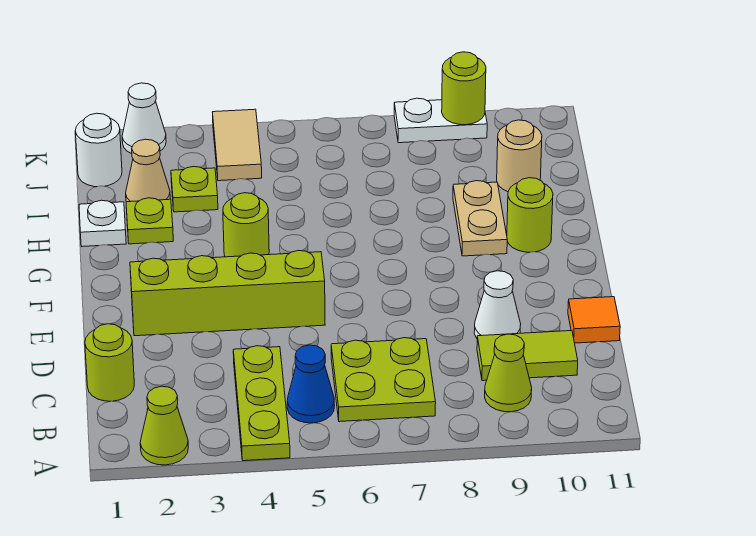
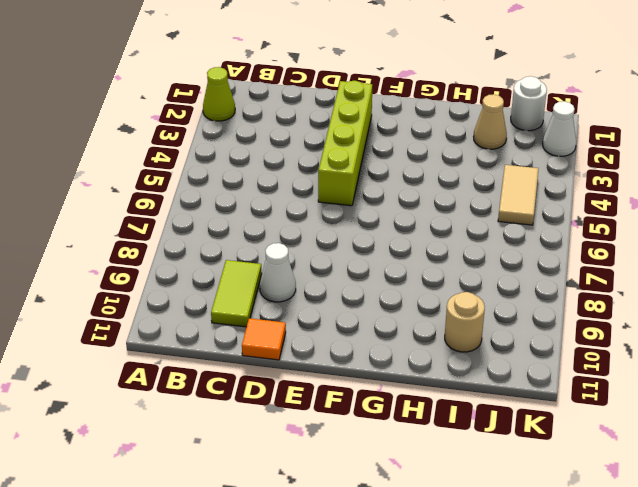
tan 1x2 tile [498,165,539,225] -> tan 1x2 tile turned to [213,109,262,181]
none -> lime 1x3 plate [233,346,290,461]
none -> blue 1x1 cone [287,345,335,423]
none -> lime 2x2 plate [331,338,436,422]

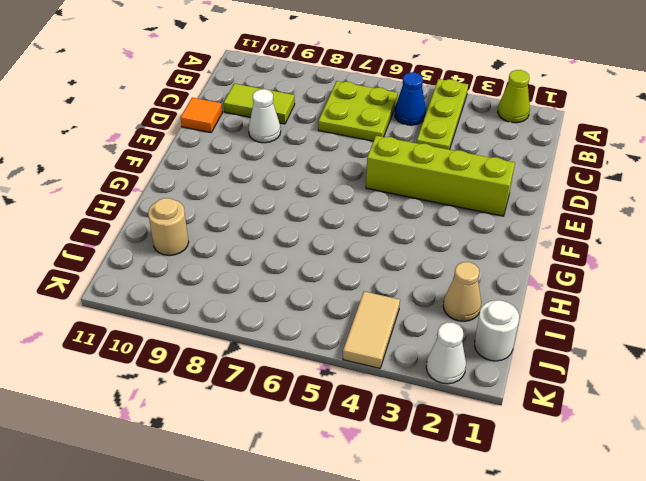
none -> lime 1x1 cone [485,334,532,412]
none -> lime 1x1 round brick [85,324,134,401]
none -> lime 1x1 round brick [223,193,269,257]

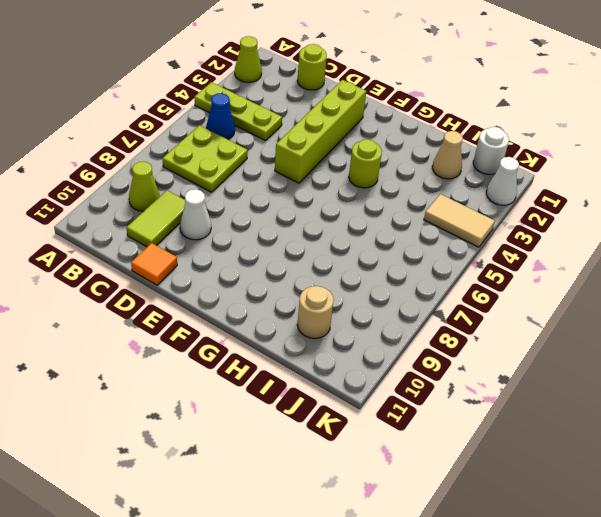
none -> tan 1x2 plate [453,181,507,256]
none -> lime 1x1 round brick [507,178,553,252]
none -> white 1x1 plate [79,200,126,247]

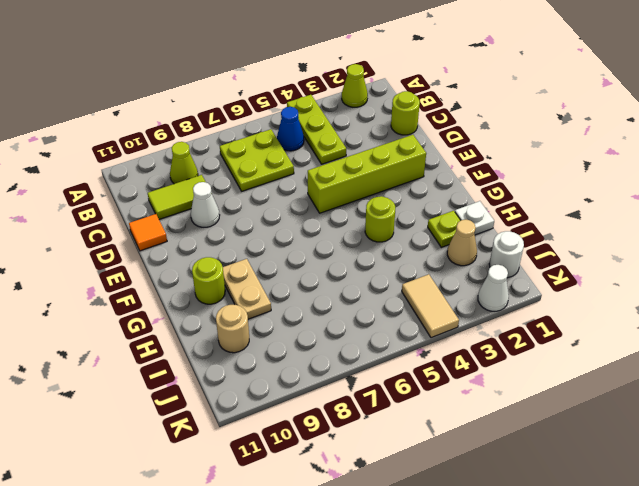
none -> lime 1x1 plate [171,167,218,212]
none -> white 1x2 plate [394,98,487,143]
none -> lime 1x1 round brick [442,52,486,125]

